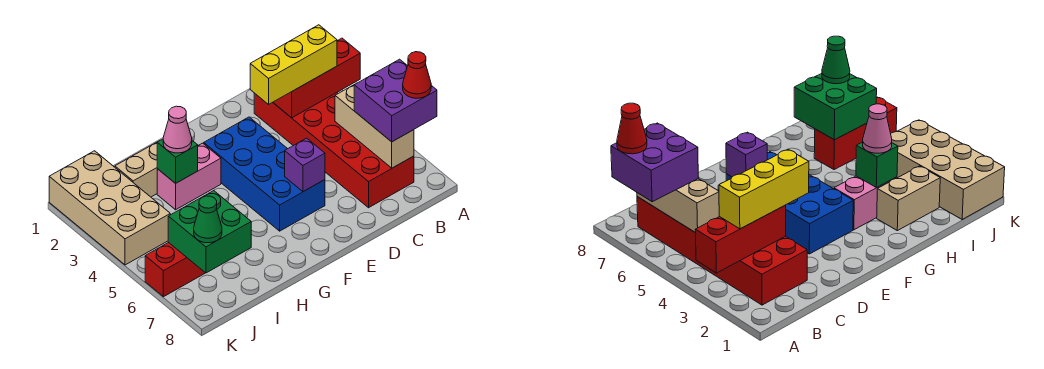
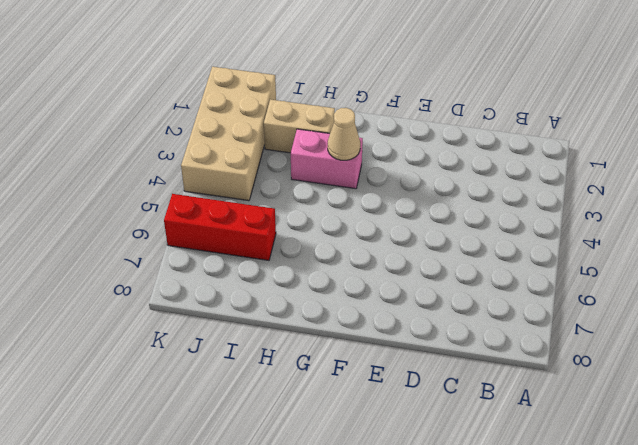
tan 1x1 cone [328,108,360,160] -> none
none -> red 2x6 brick [254,93,414,208]
none -> blue 2x4 brick [204,117,325,231]
none -> red 1x3 brick [273,38,360,118]

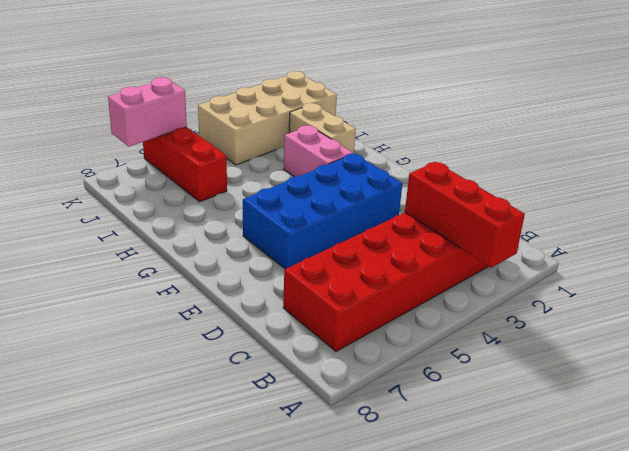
pink 1x2 brick [108,77,187,146] -> none
none -> tan 1x3 brick [335,85,414,168]
none -> purple 1x1 brick [285,138,325,192]
none -> green 1x1 brick [157,139,198,183]

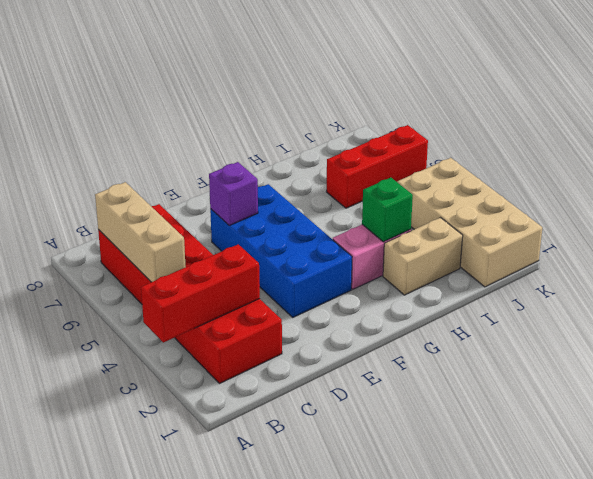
none -> green 2x2 brick [168,191,251,273]
none -> purple 2x2 brick [354,59,437,142]
none -> yellow 1x3 brick [250,25,337,104]

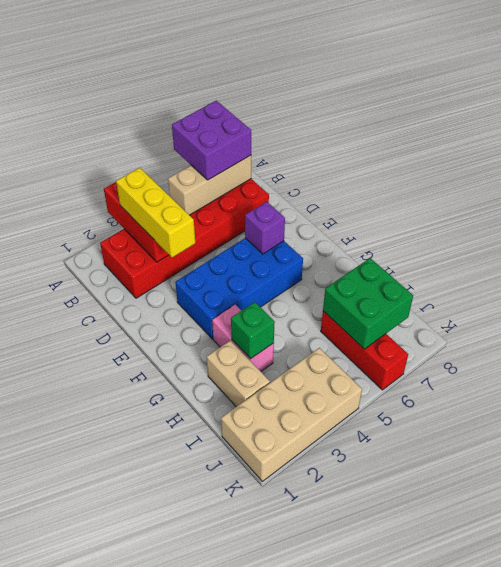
none -> pink 1x1 cone [163,106,192,153]
none -> green 1x1 cone [194,196,222,243]
none -> red 1x1 cone [403,52,431,98]

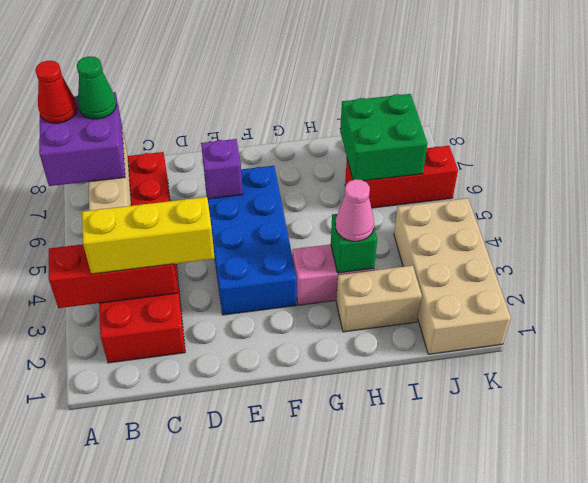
green 1x1 cone [77,56,116,119] -> green 1x1 cone moved to [194,196,222,243]

